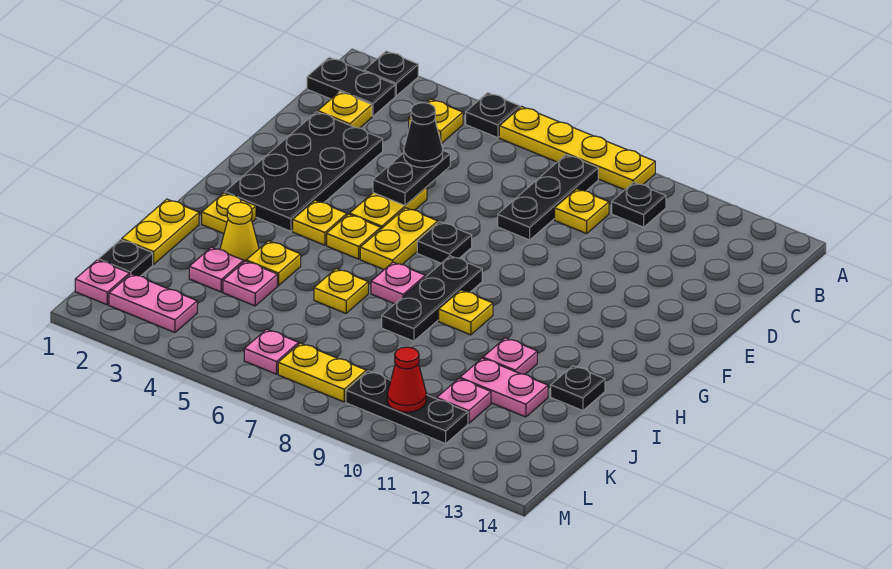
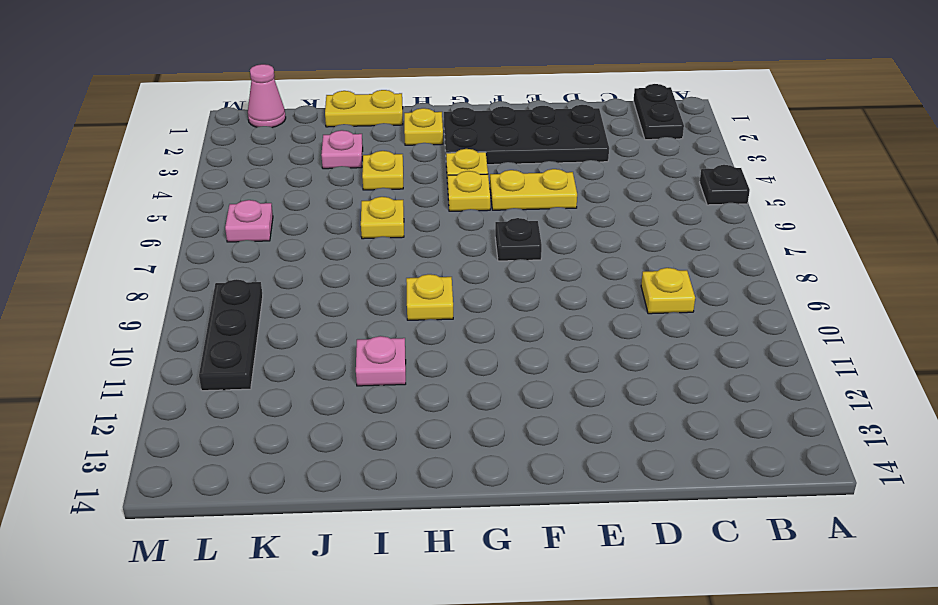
pink 1x1 cone [248,64,286,128] -> pink 1x1 plate [75,260,130,305]
none -> black 1x1 plate [364,51,418,96]
none -> yellow 1x4 plate [499,107,655,190]
none -> yellow 1x1 plate [409,99,463,144]
none -> black 1x3 plate [498,155,598,240]

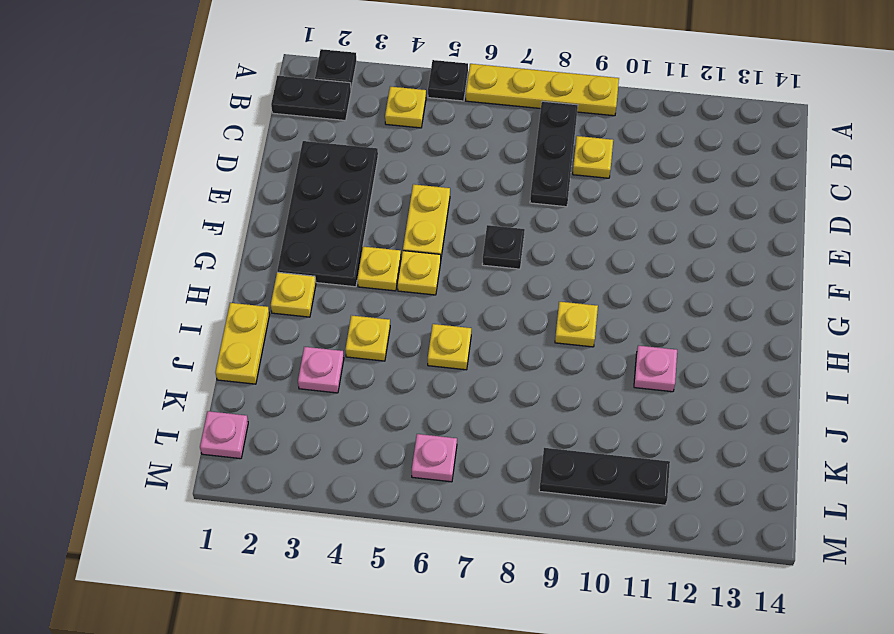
none -> black 1x1 plate [612,182,666,227]
none -> yellow 1x1 plate [318,92,372,128]
none -> yellow 1x2 plate [360,208,438,270]
none -> black 1x3 plate [382,256,482,341]

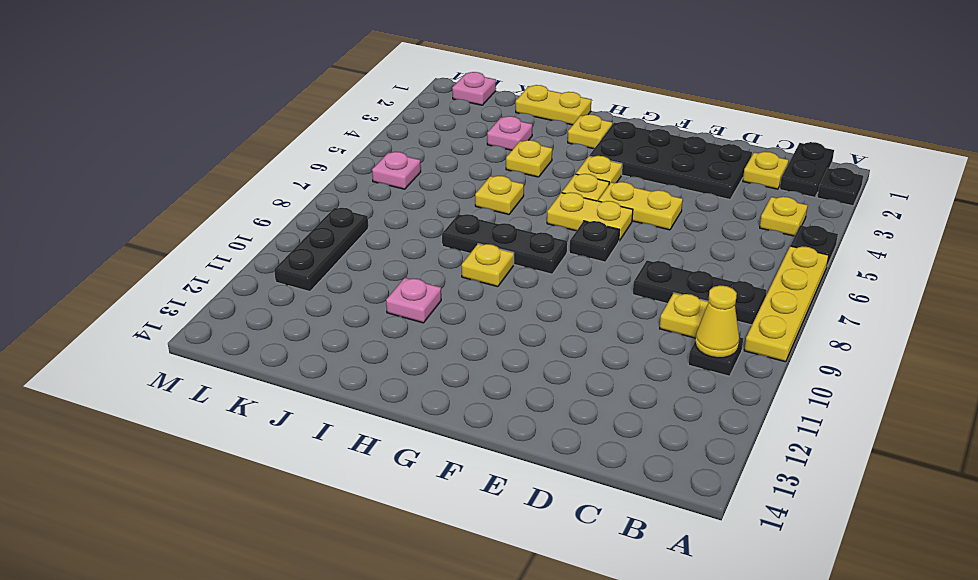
yellow 1x1 cone [695,285,739,358] -> yellow 1x1 cone moved to [220,202,259,262]
none -> pink 1x1 plate [371,262,425,304]
none -> black 1x1 plate [551,366,605,411]
none -> pink 1x1 plate [223,261,277,306]
none -> pink 1x2 plate [460,358,548,417]

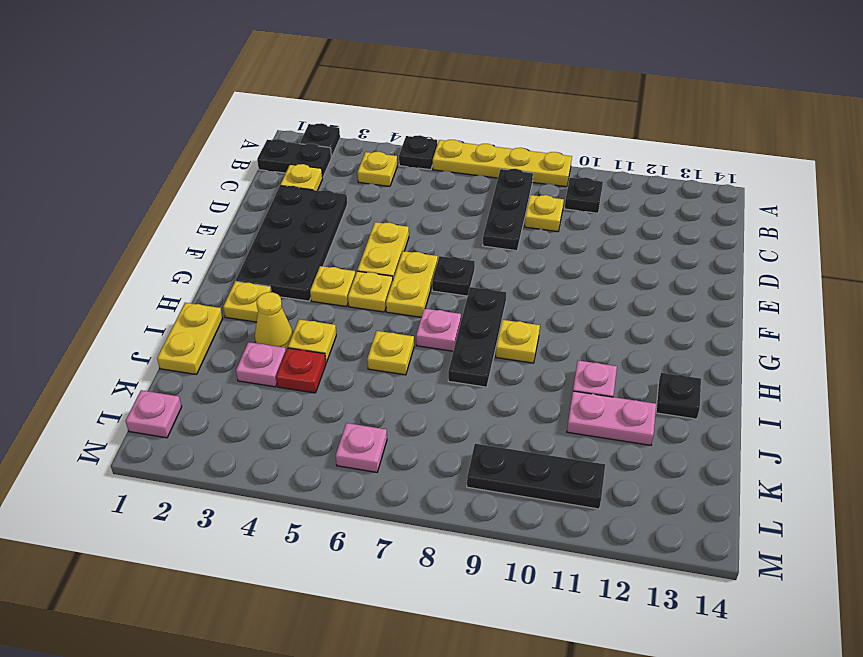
red 1x1 plate [276,348,326,393] -> pink 1x1 plate [223,261,277,306]
none -> black 1x1 plate [98,240,153,276]
none -> pink 1x1 plate [437,379,491,423]
none -> pink 1x2 plate [109,274,197,333]
none -> yellow 1x2 plate [278,343,366,402]

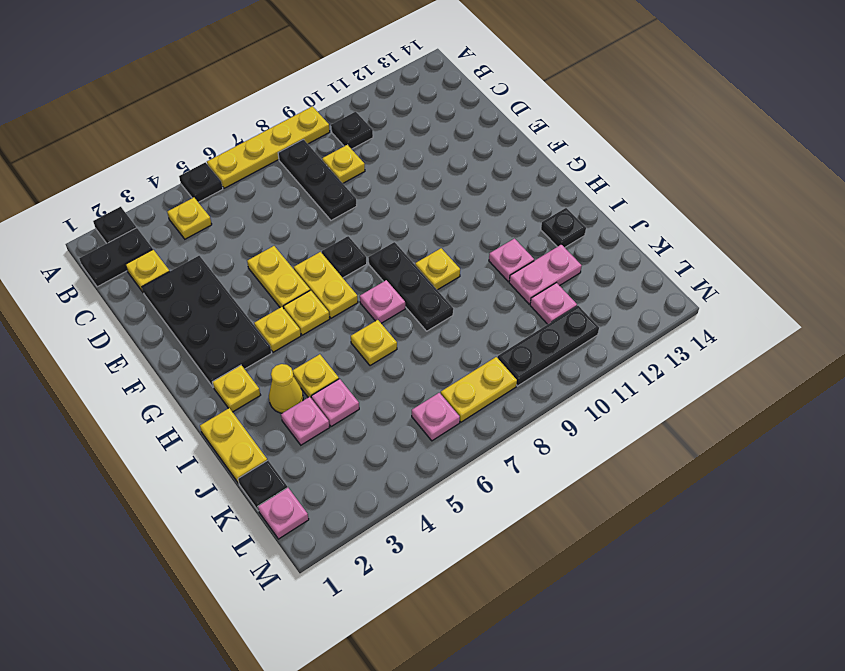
none -> pink 1x2 plate [109,274,197,333]
none -> black 1x2 plate [373,151,450,205]
none -> red 1x1 cone [387,347,426,412]
none -> black 1x1 cone [404,103,443,168]

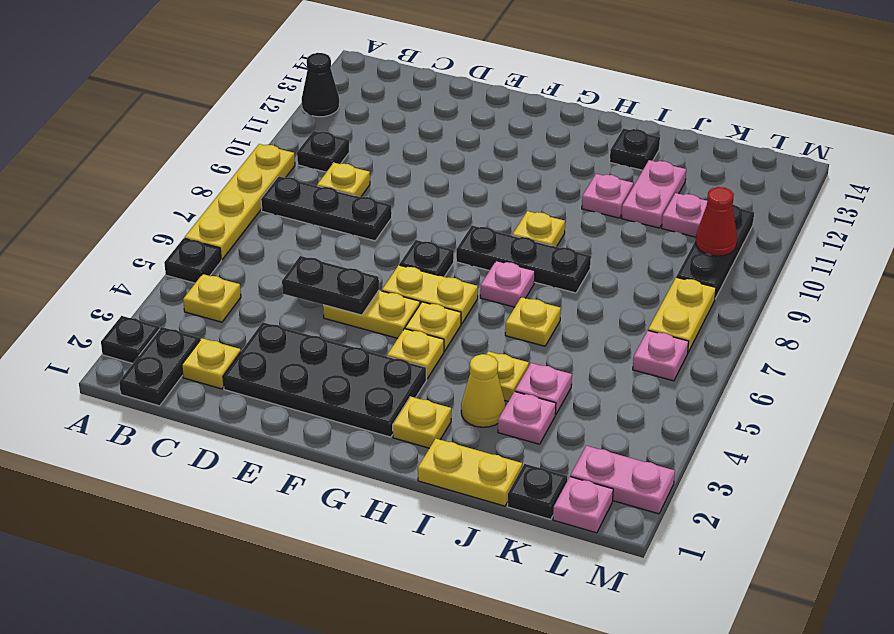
black 1x1 cone [302,53,339,117] -> black 1x1 cone moved to [404,103,443,168]
pink 1x2 plate [570,446,675,514] -> pink 1x2 plate turned to [109,274,197,333]

